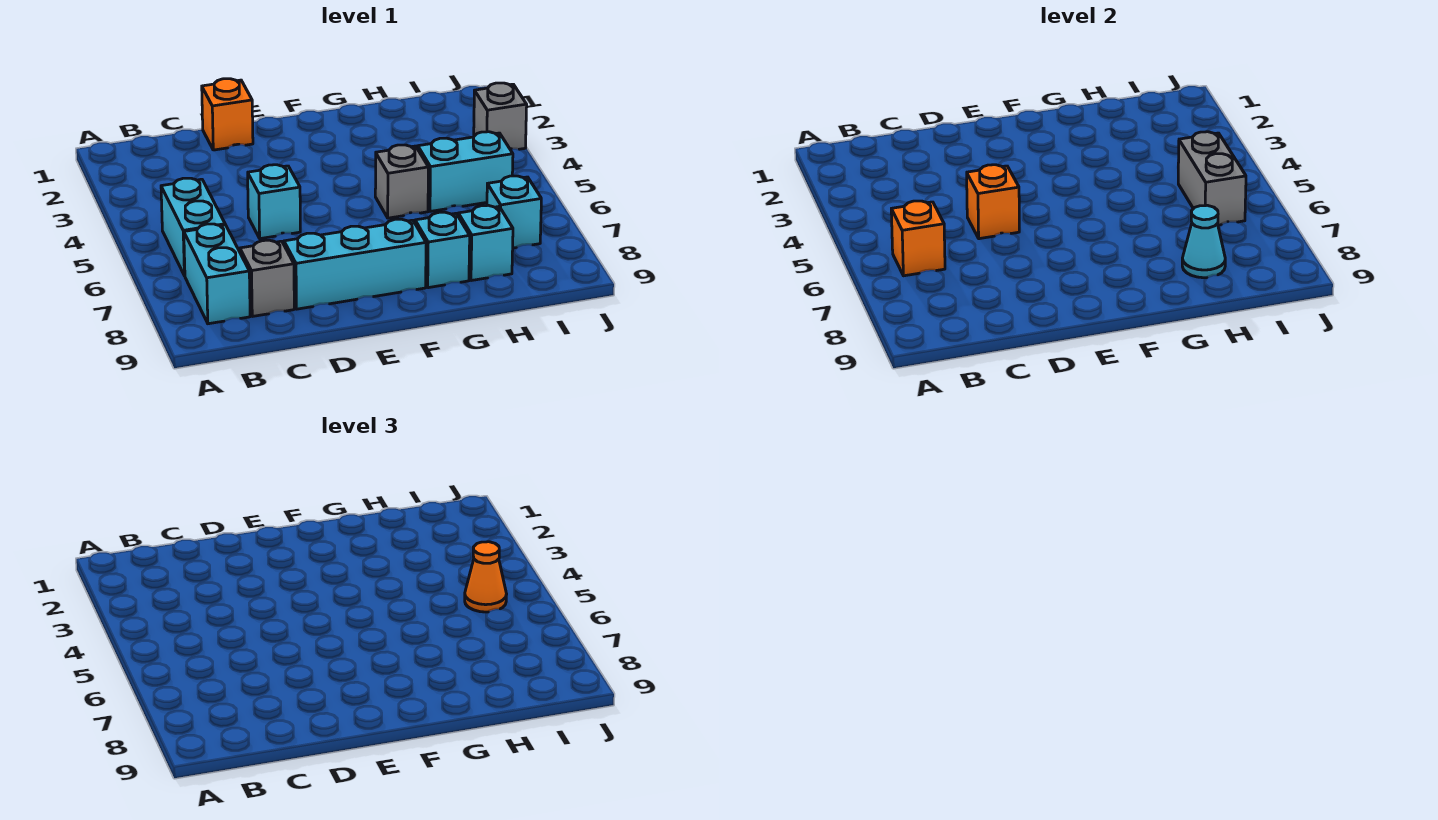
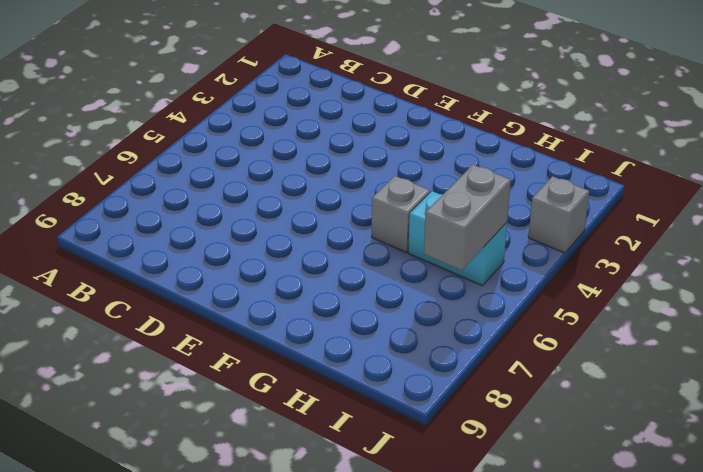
none -> cyan 1x2 brick [161,178,225,276]
none -> cyan 1x2 brick [184,224,250,324]
none -> grey 1x1 brick [240,240,294,316]

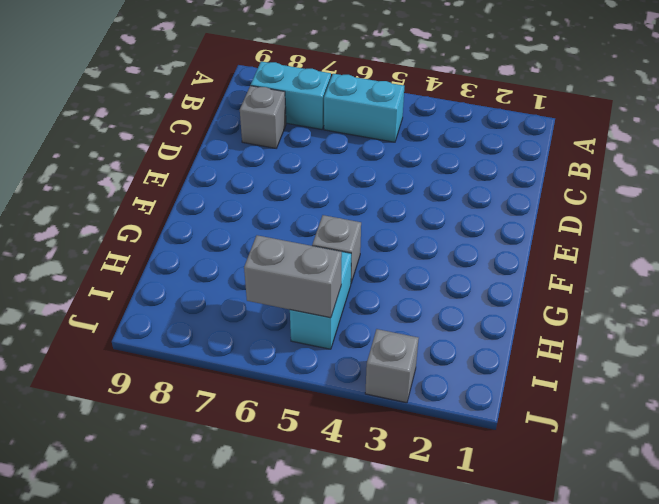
none -> orange 1x1 brick [202,79,253,150]
none -> cyan 1x1 brick [248,165,300,239]
none -> cyan 1x3 brick [284,219,426,309]

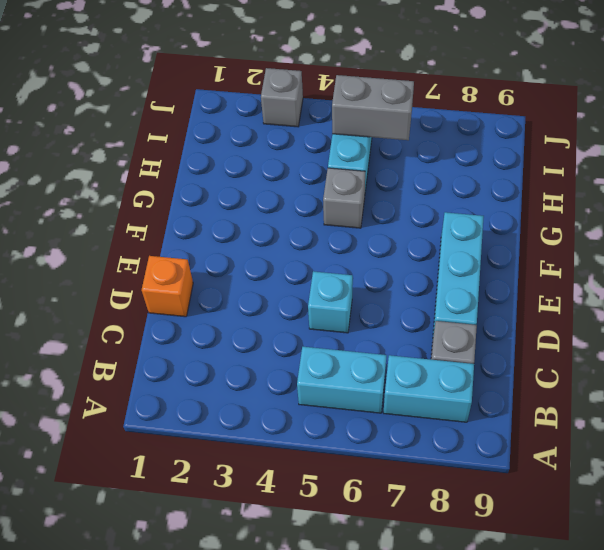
none -> cyan 1x1 brick [415,212,470,288]
none -> cyan 1x1 brick [458,205,513,281]
none -> cyan 1x1 brick [487,176,541,248]

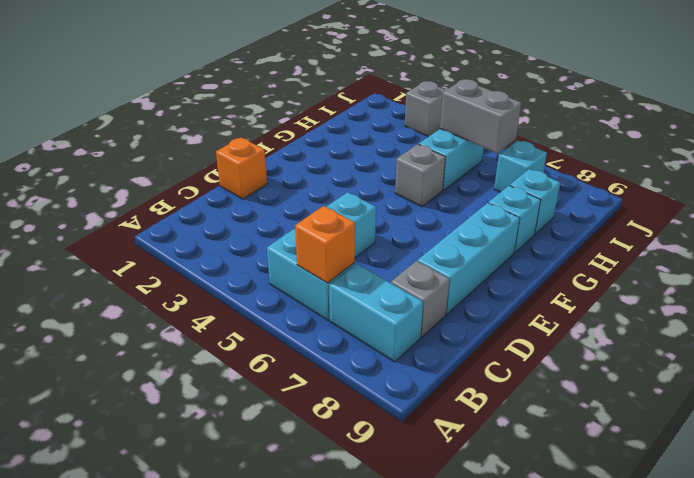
none -> orange 1x1 brick [967,165,1019,239]
none -> cyan 1x1 cone [1182,205,1225,278]
none -> orange 1x1 cone [465,542,507,612]

